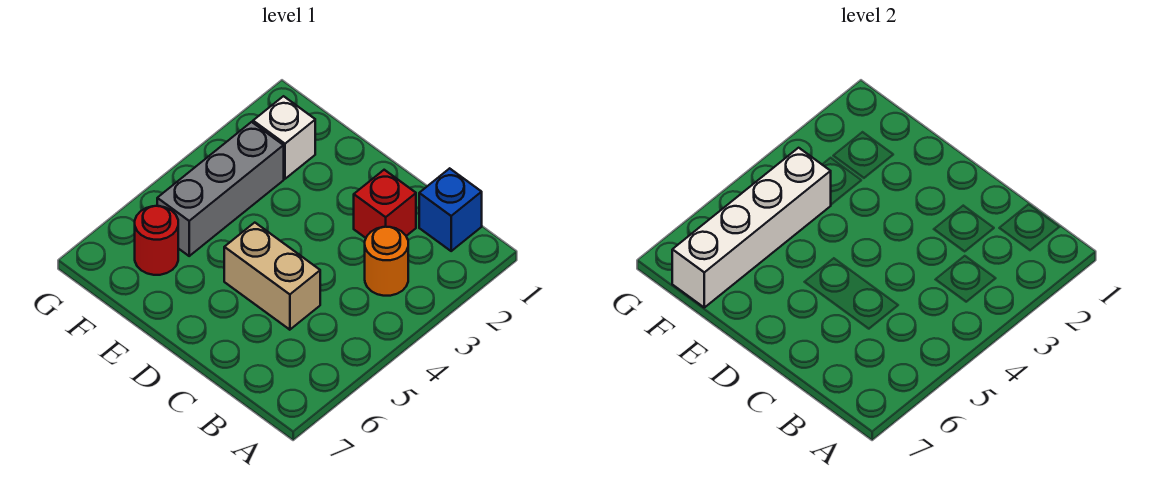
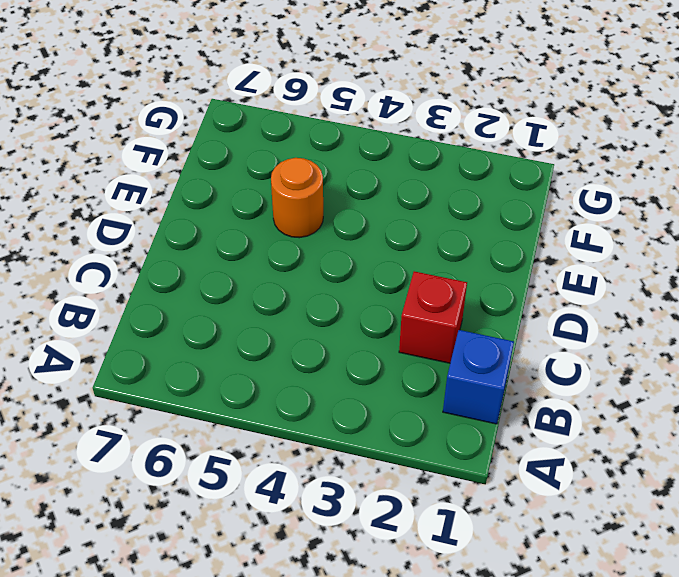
orange 1x1 round brick [271,158,323,238] -> orange 1x1 round brick moved to [365,227,408,296]
none -> tan 1x2 brick [224,223,320,330]
none -> white 1x1 brick [253,96,315,179]

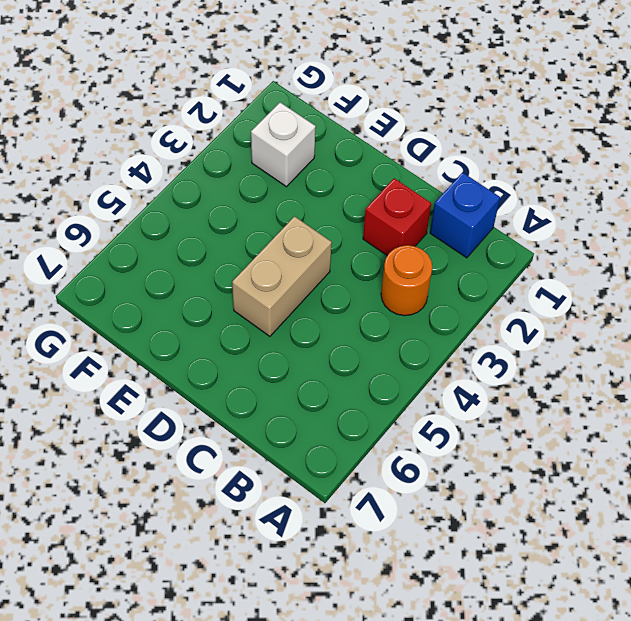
tan 1x2 brick [232,216,332,336] -> tan 1x2 brick turned to [224,223,320,330]
none -> grey 1x3 brick [157,122,284,256]
none -> red 1x1 round brick [135,206,178,275]

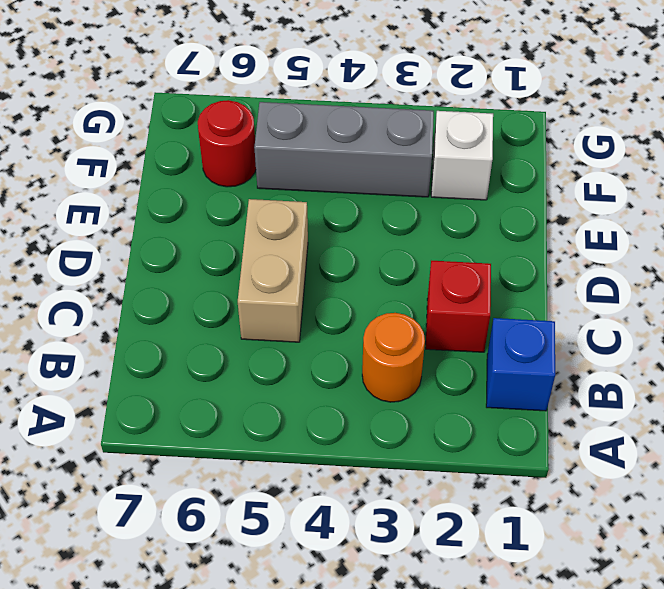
none -> white 1x4 brick [672,148,831,307]

